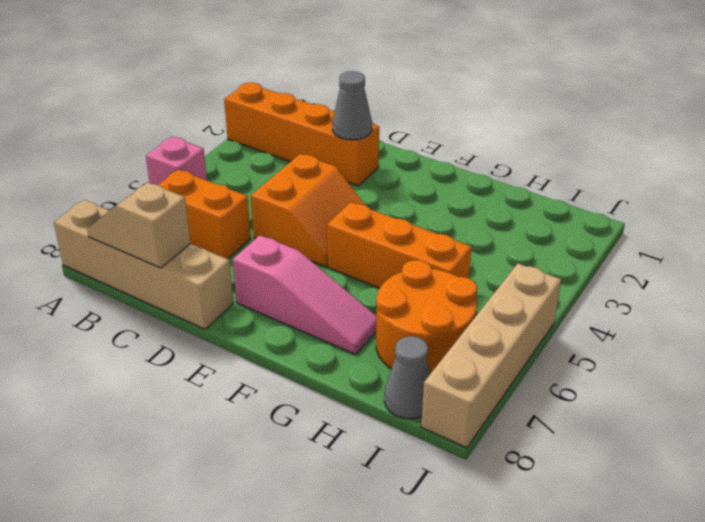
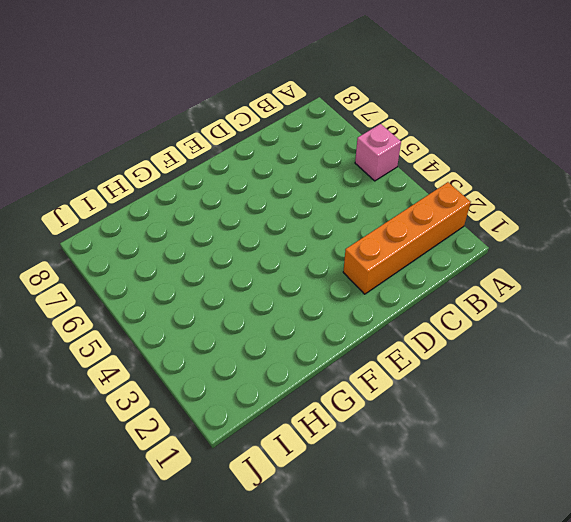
none -> tan 1x4 brick [54,200,233,329]
none -> orange 1x2 brick [158,170,251,259]
none -> orange 2x2 slope [251,154,365,267]

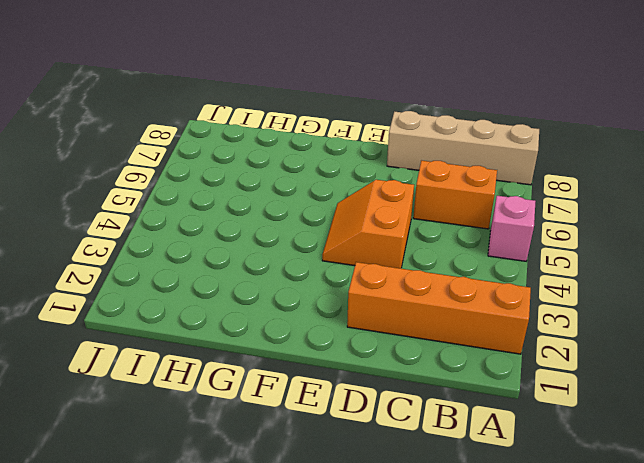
none -> pink 1x3 slope [233,235,376,354]
none -> orange 1x3 brick [327,202,471,288]
none -> orange 2x2 round brick [376,260,477,374]

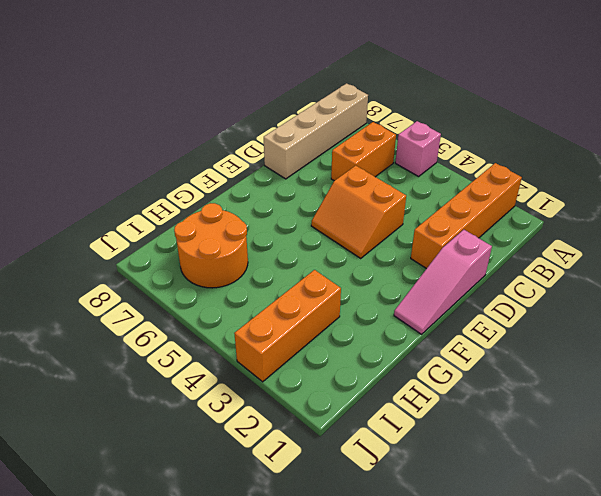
pink 1x3 slope [394,230,492,334] -> pink 1x3 slope moved to [233,235,376,354]
orange 1x3 brick [234,270,341,382] -> orange 1x3 brick moved to [327,202,471,288]
none -> grey 1x1 cone [384,336,430,419]
none -> tan 1x4 brick [421,264,561,448]
none -> tan 1x2 slope [87,182,190,268]

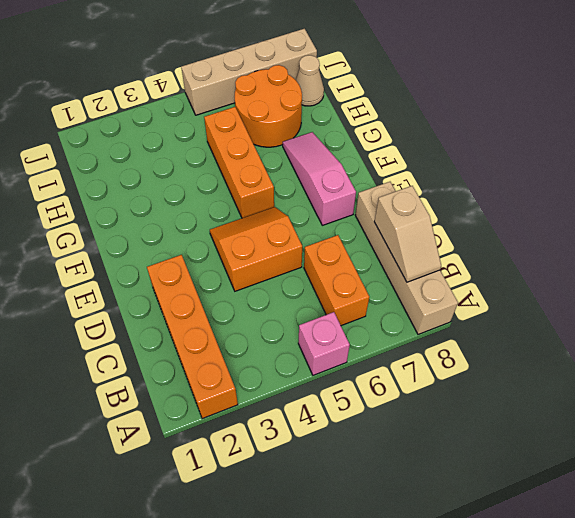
tan 1x1 cone [296,55,324,106] -> grey 1x1 cone [384,336,430,419]
none -> grey 1x1 cone [332,71,372,140]

